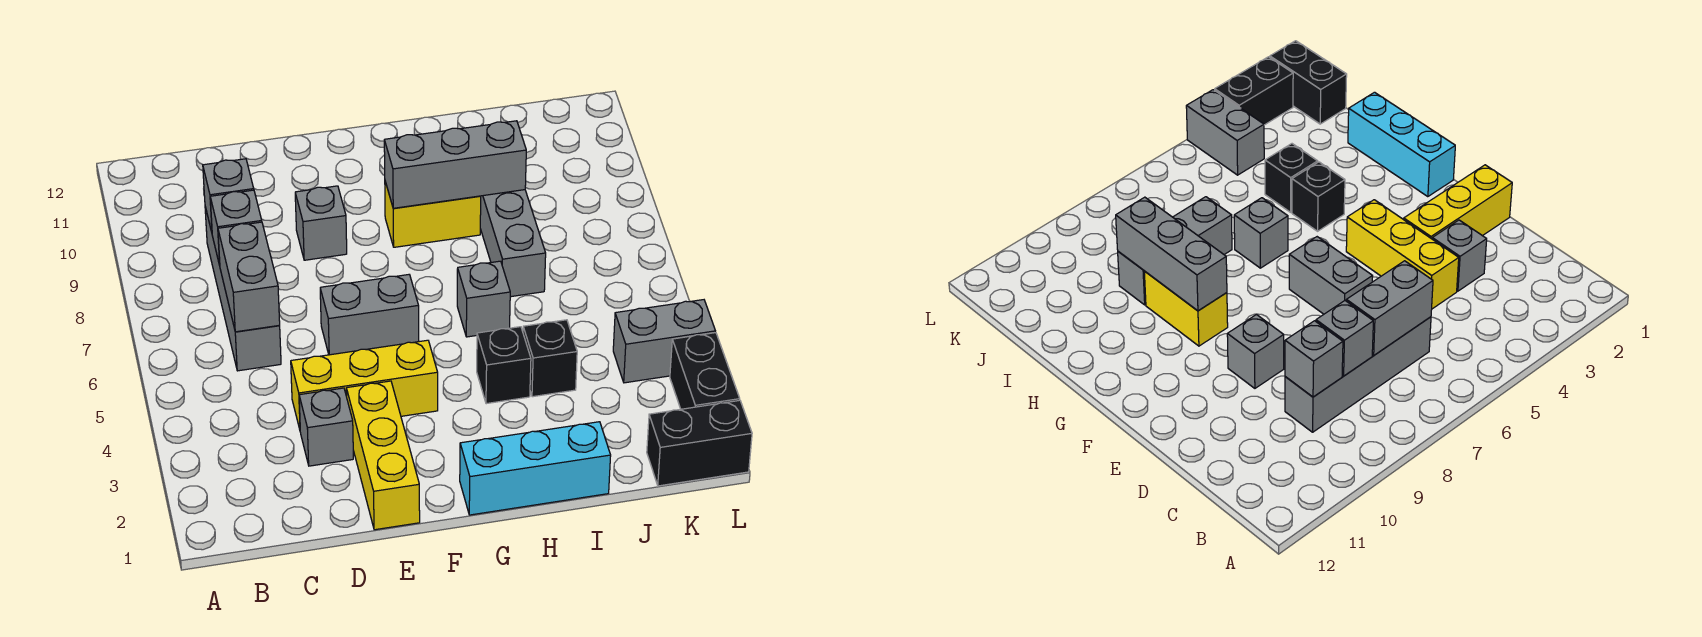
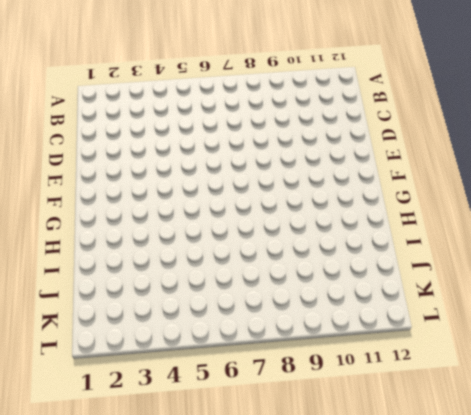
none -> grey 1x4 brick [205,207,281,371]
none -> grey 1x1 brick [299,388,353,466]
none -> yellow 1x3 brick [291,340,438,429]

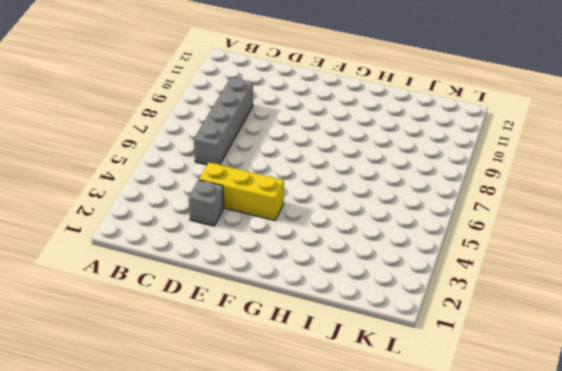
none -> yellow 1x3 brick [346,381,420,530]
none -> grey 1x2 brick [320,275,419,355]
none -> grey 1x1 brick [295,186,347,260]

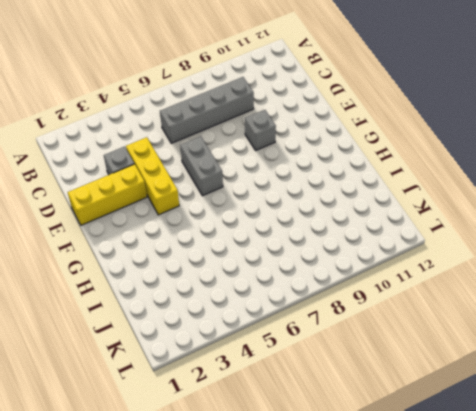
none -> cyan 1x3 brick [460,422,611,515]
none -> yellow 1x2 brick [385,182,481,247]
none -> black 1x1 brick [477,327,531,404]

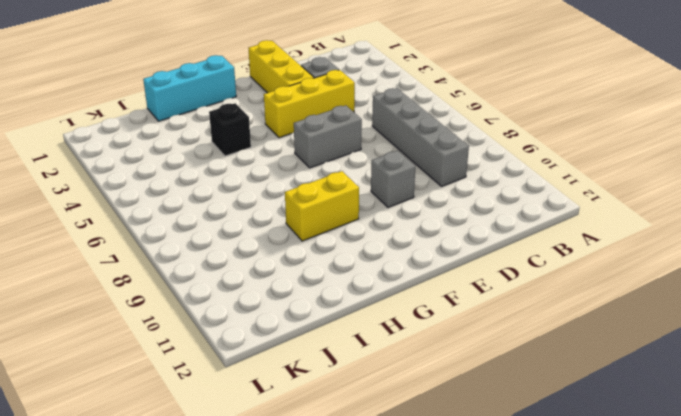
none -> grey 1x1 brick [457,261,510,337]
none -> black 1x1 brick [523,320,577,397]
none -> grey 1x3 brick [480,190,546,297]

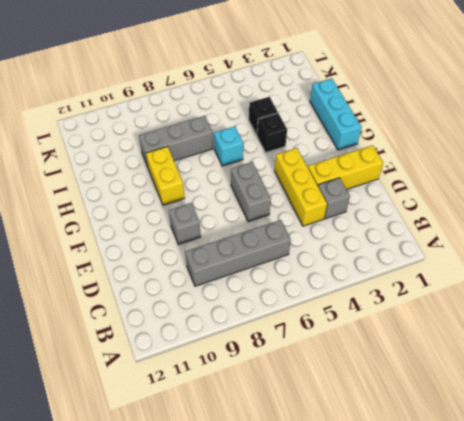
cyan 1x1 brick [214,126,243,166] -> grey 1x1 brick [457,261,510,337]
none -> black 1x2 brick [647,400,752,486]
none -> grey 1x2 brick [613,300,715,383]
none -> black 1x2 brick [670,333,740,409]

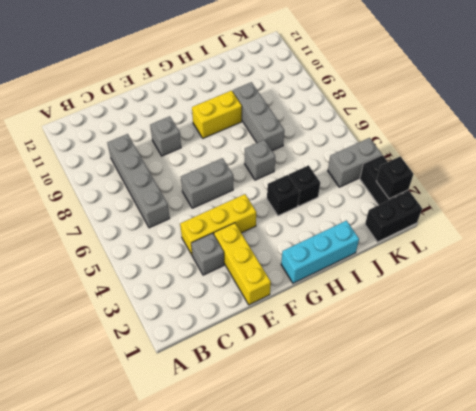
black 1x1 brick [376,156,413,199] -> none
none -> grey 1x2 brick [218,222,280,332]
none -> grey 1x1 brick [210,190,262,265]
none -> grey 1x1 brick [203,159,254,232]

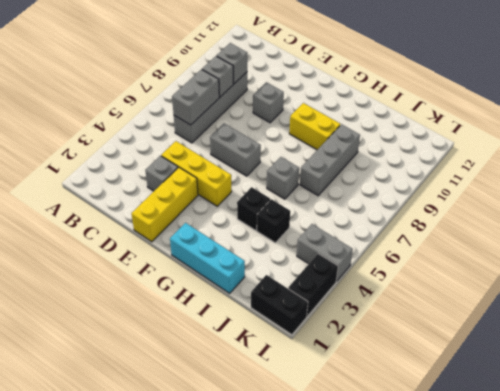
none -> grey 1x3 brick [384,121,526,208]

